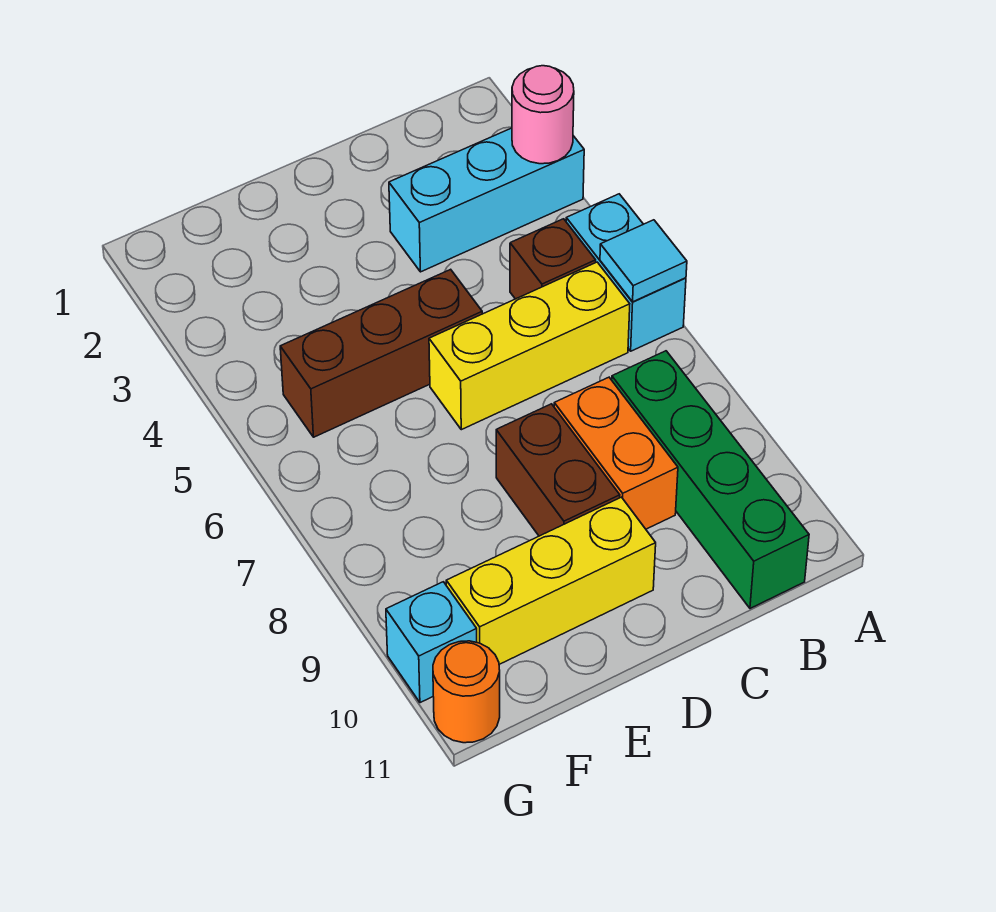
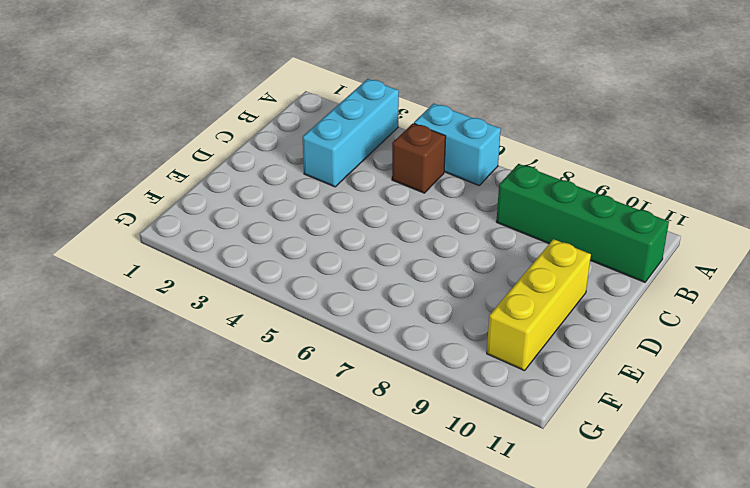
none -> yellow 1x3 brick [429,262,630,430]
none -> orange 1x2 brick [554,377,678,529]
none -> brown 1x3 brick [280,269,482,437]

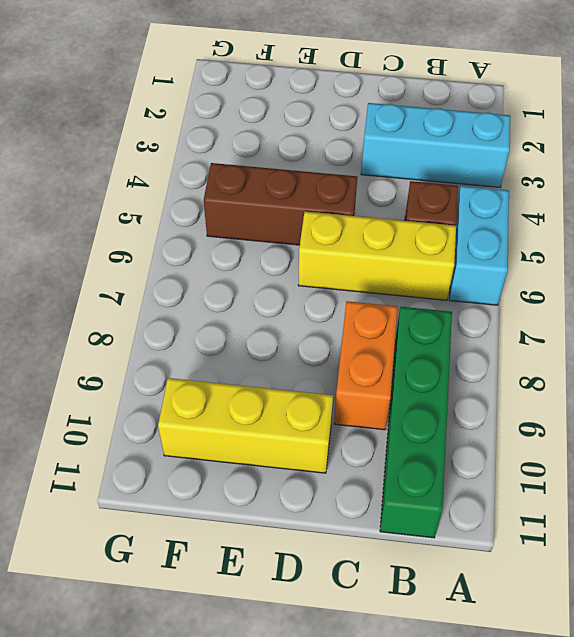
none -> brown 1x2 brick [496,404,620,536]
none -> cyan 1x1 brick [386,582,477,703]
none -> orange 1x1 round brick [433,641,500,743]

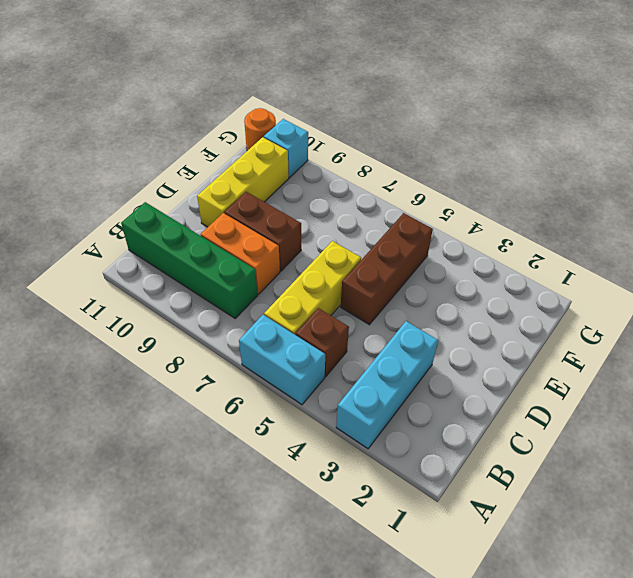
none -> pink 1x1 round brick [512,66,574,164]
none -> cyan 1x1 tile [600,220,687,302]

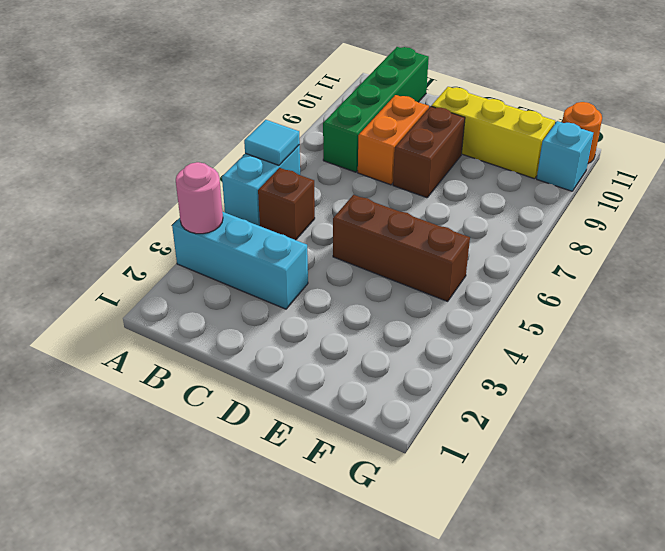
none -> yellow 1x3 brick [429,262,630,430]

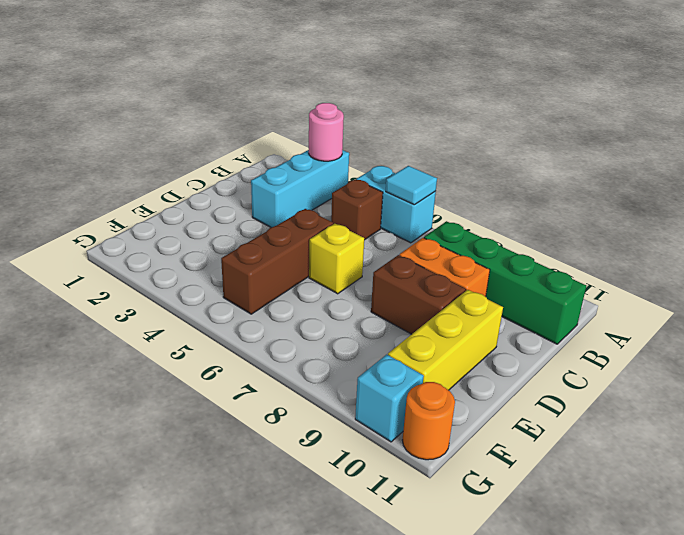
yellow 1x1 brick [309,224,364,294] -> yellow 1x3 brick [429,262,630,430]

